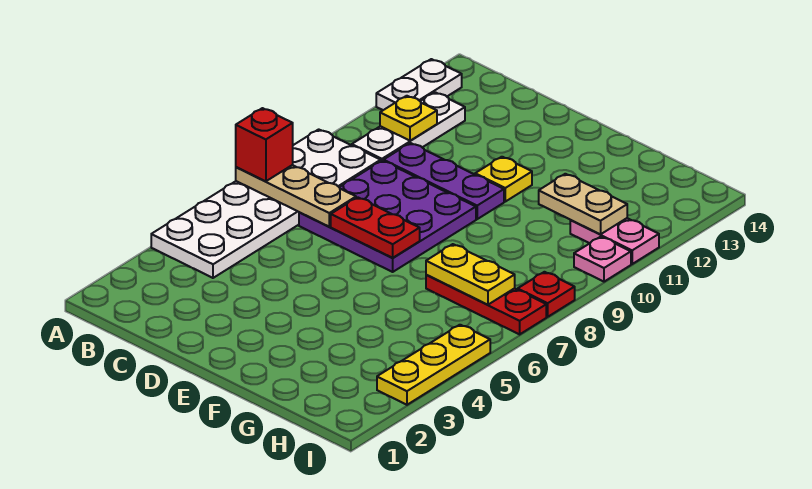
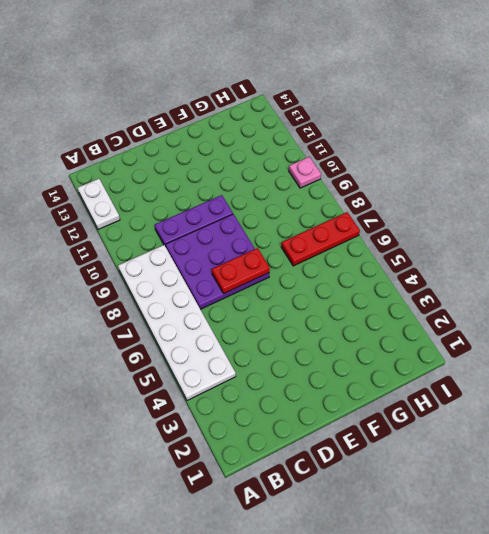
none -> white 1x3 plate [352,92,465,161]
none -> yellow 1x1 plate [475,157,532,202]
none -> pink 1x2 plate [570,218,659,264]

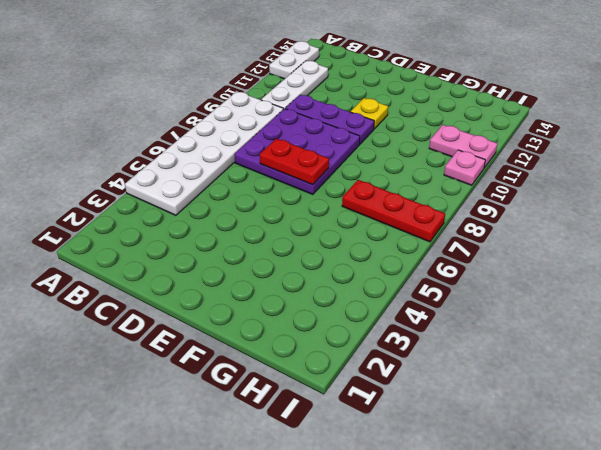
none -> yellow 1x3 plate [377,325,490,405]
none -> red 1x1 plate [518,272,575,317]
none -> tan 1x3 plate [236,165,356,227]

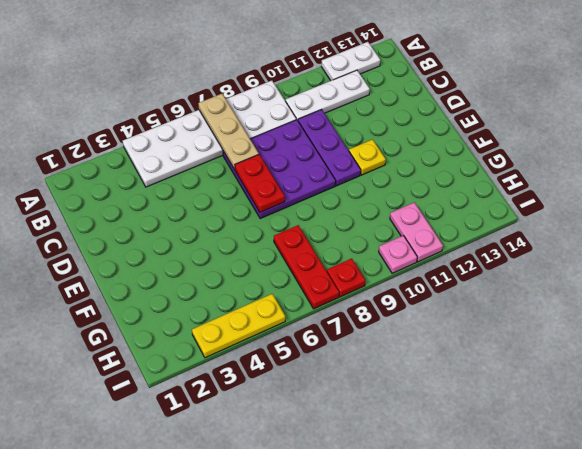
none -> yellow 1x1 plate [380,96,437,141]
none -> yellow 1x2 plate [426,244,515,305]
none -> tan 1x2 plate [539,174,627,234]

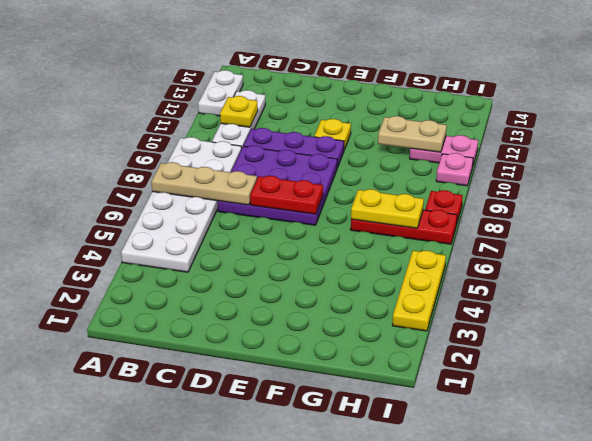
none -> red 1x1 brick [236,108,293,182]

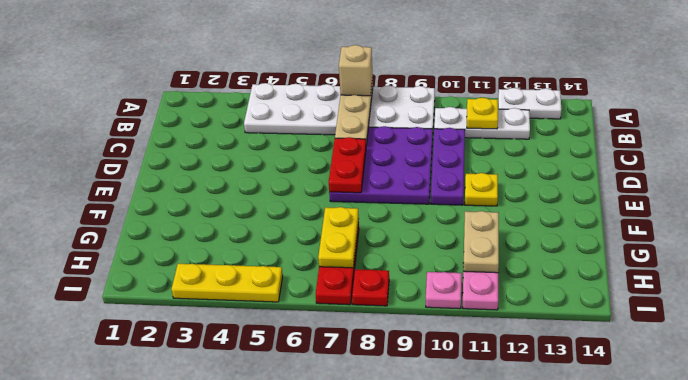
tan 1x1 brick [339,45,373,96] -> red 1x1 brick [236,108,293,182]

